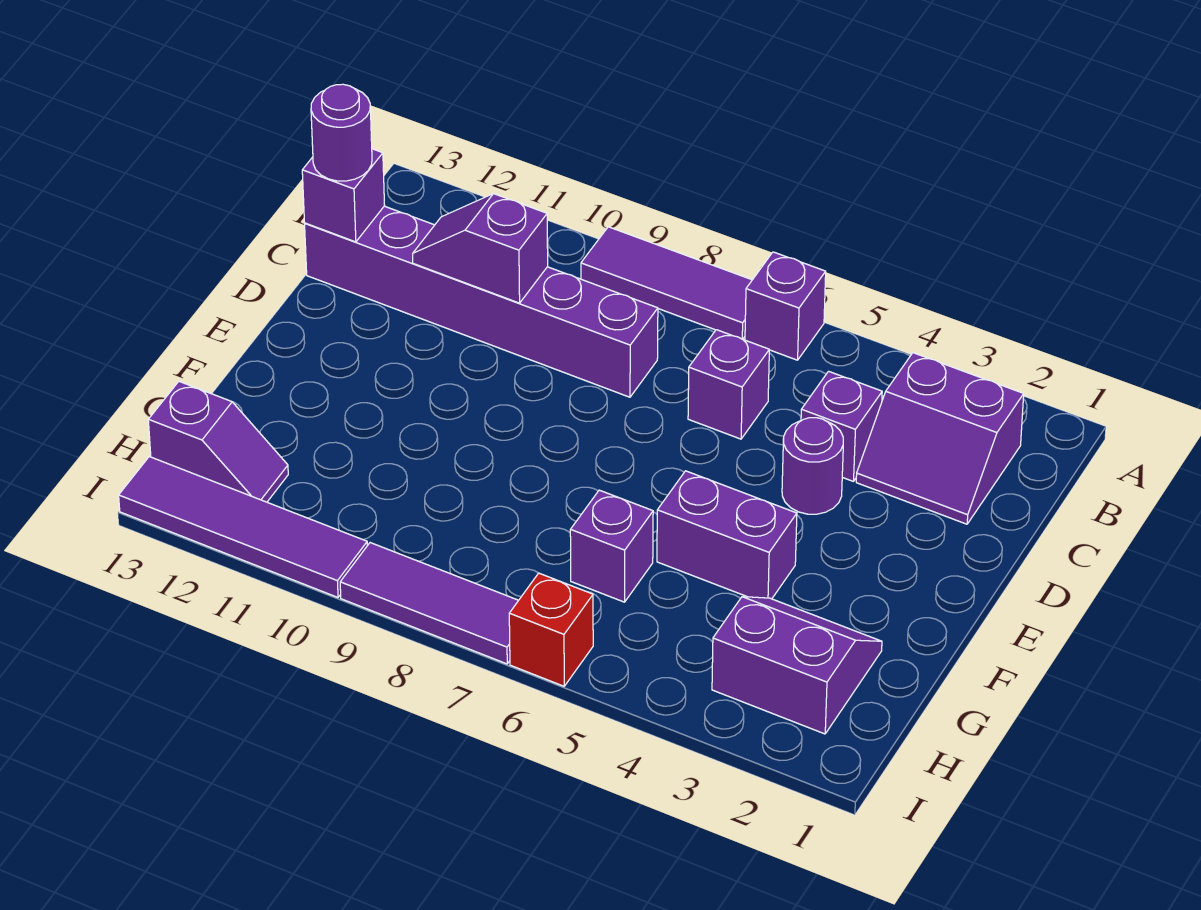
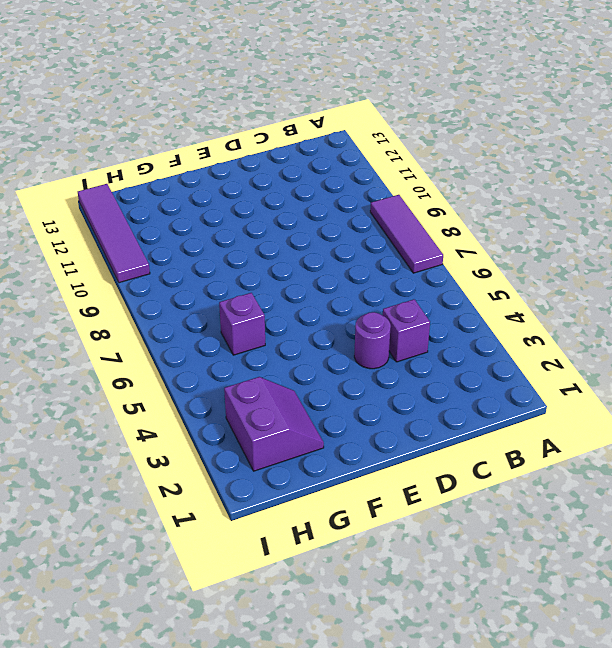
none -> purple 1x1 brick [745,252,826,360]
none -> purple 2x2 slope [856,353,1024,524]
none -> purple 1x1 brick [688,330,769,439]

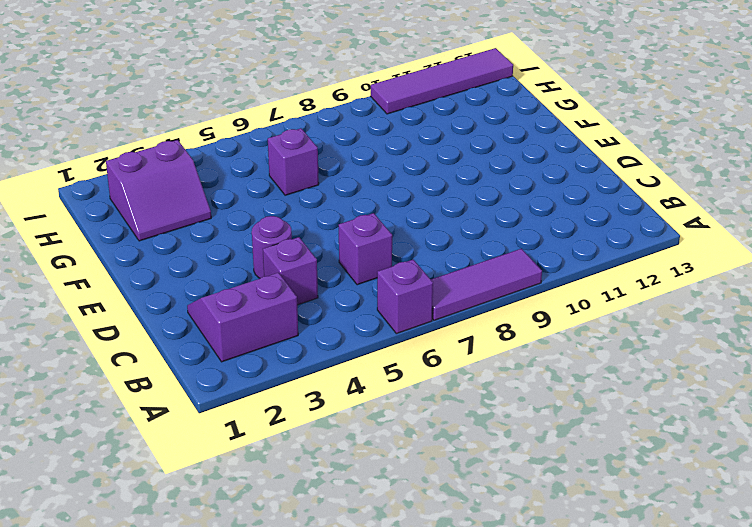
none -> purple 1x6 brick [305,206,658,397]
none -> purple 1x2 brick [657,471,797,599]
none -> purple 1x2 slope [148,381,288,502]

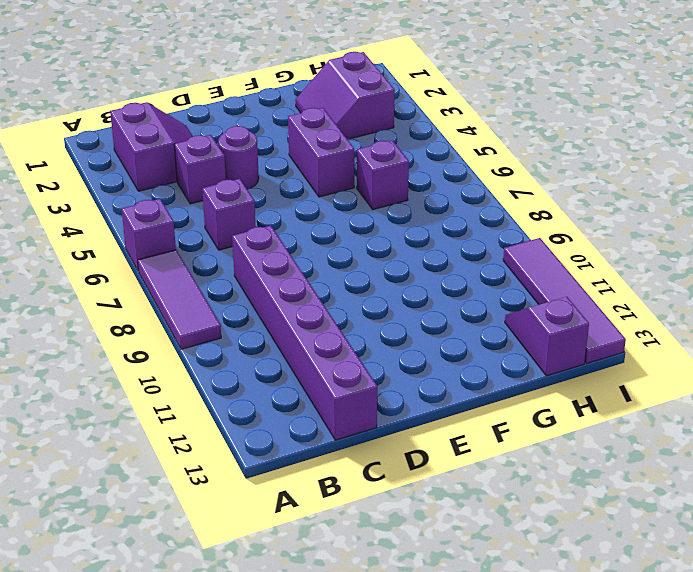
none -> red 1x1 brick [509,573,593,686]
none -> purple 1x3 tile [340,543,519,664]
none -> purple 1x2 slope [413,194,548,303]

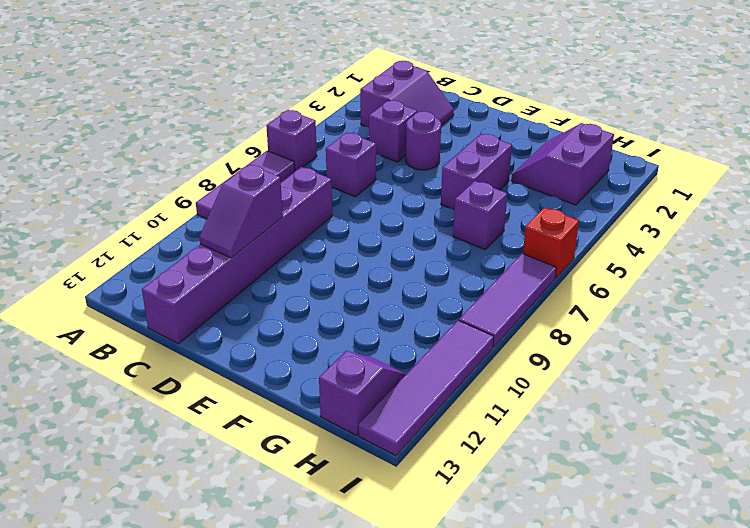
none -> purple 1x1 brick [302,149,385,242]
none -> purple 1x1 round brick [311,84,372,181]

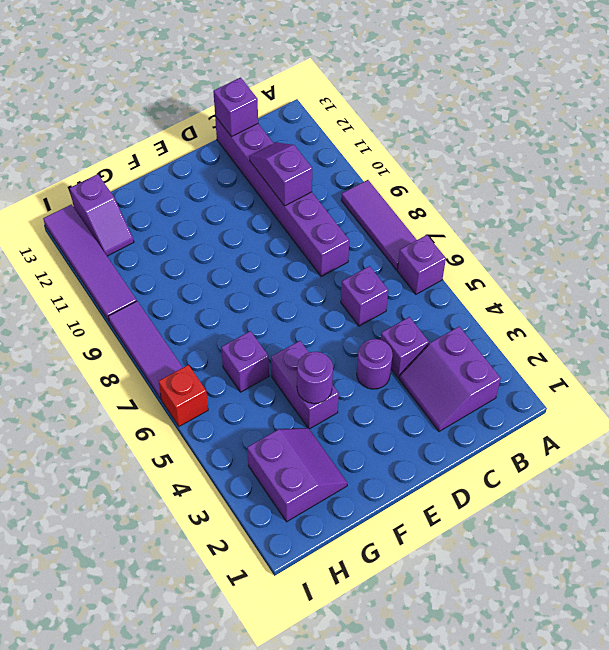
purple 1x1 round brick [297,352,333,404] -> purple 1x1 round brick moved to [311,84,372,181]

